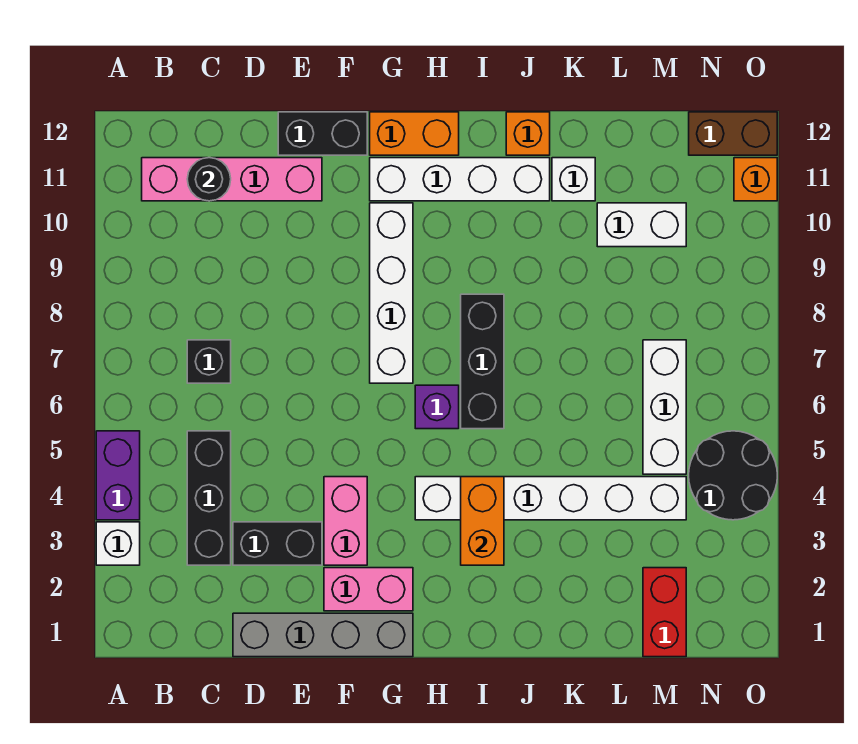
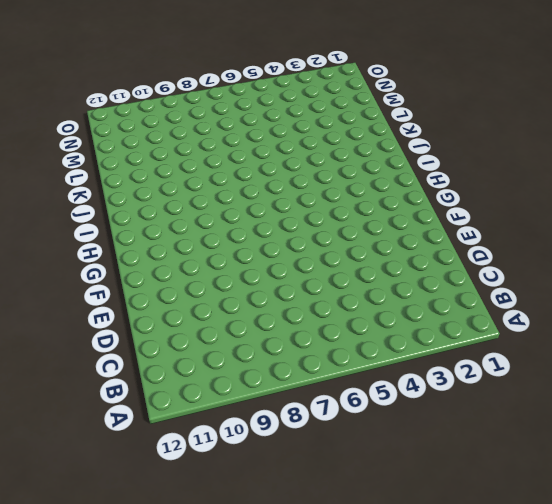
none -> white 1x1 brick [96,522,140,565]
none -> purple 1x2 brick [96,431,140,520]
none -> pink 1x4 brick [142,158,322,201]

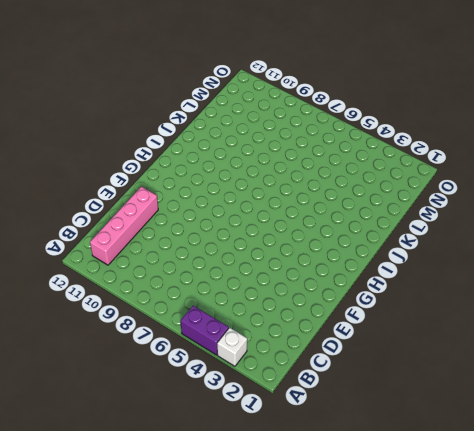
none -> black 1x3 brick [187,431,231,565]
none -> black 1x1 brick [187,340,231,383]
none -> grey 1x4 brick [233,613,413,657]

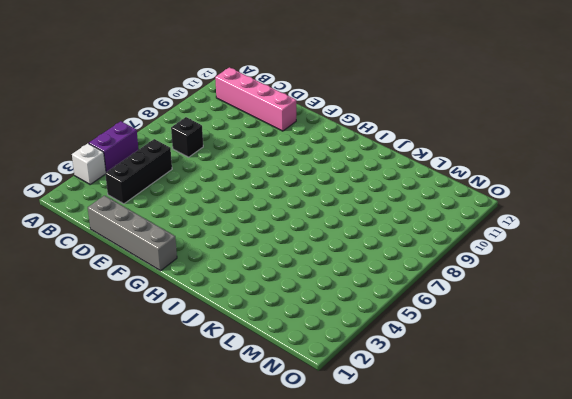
none -> black 1x2 brick [233,522,322,565]
none -> black 1x2 brick [278,112,367,155]
none -> pink 1x2 brick [324,568,413,611]

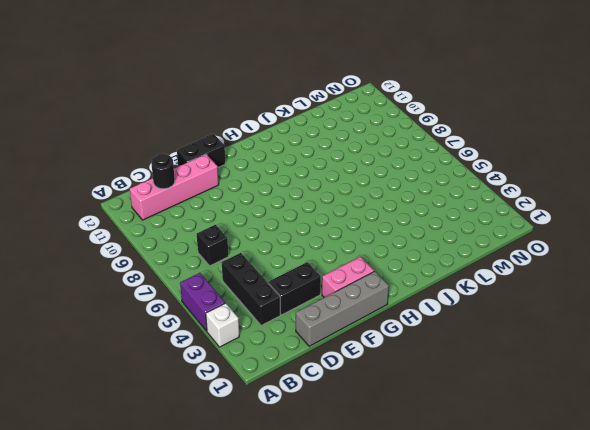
none -> pink 1x2 brick [324,477,367,565]
none -> white 1x4 brick [370,203,413,383]
none -> white 1x4 brick [370,158,550,201]

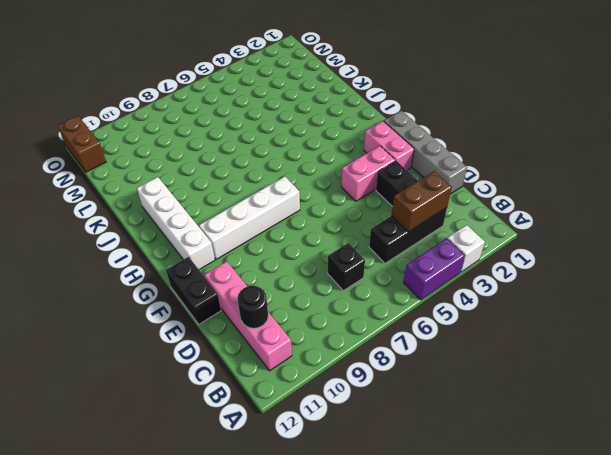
brown 1x2 brick [391,171,452,232] -> none
none -> orange 1x2 brick [370,112,459,155]
none -> white 1x6 brick [415,477,686,520]
none -> purple 1x1 brick [415,385,459,429]

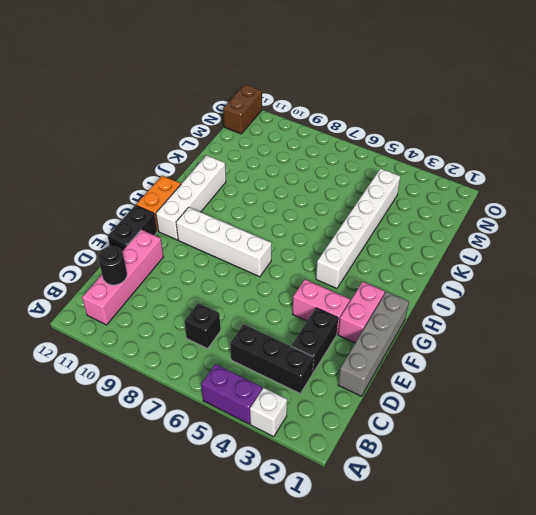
none -> purple 1x1 brick [415,385,459,429]
none -> black 1x3 brick [461,294,504,429]
none -> orange 1x1 brick [506,112,550,155]

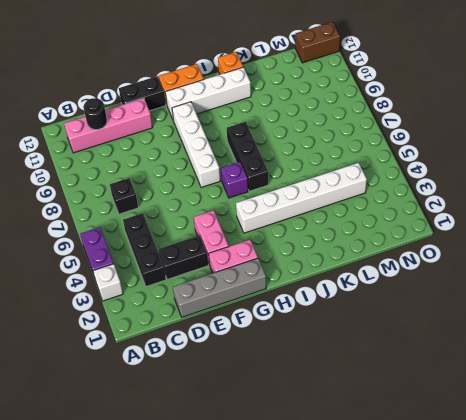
none -> white 1x1 brick [552,158,595,201]
none -> white 1x2 brick [597,203,686,247]
none -> red 1x2 brick [643,568,686,657]

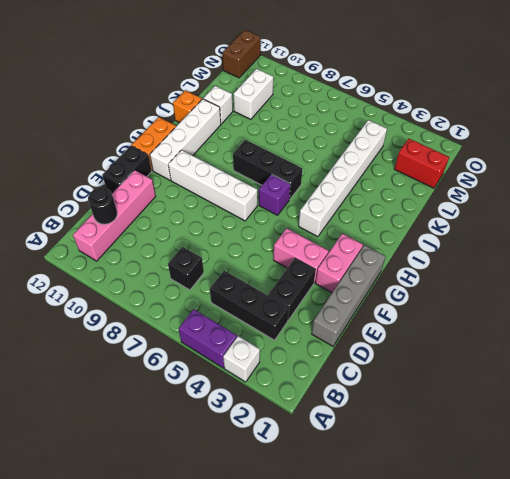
none -> white 1x3 brick [643,340,686,474]
none -> black 2x2 round brick [689,431,777,520]
none -> orange 1x1 brick [734,158,777,201]

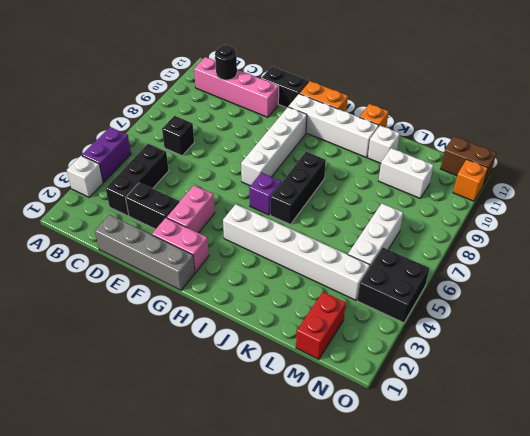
black 2x2 brick [357,248,429,323] -> black 2x2 round brick [689,431,777,520]
none -> orange 1x2 brick [461,477,504,565]

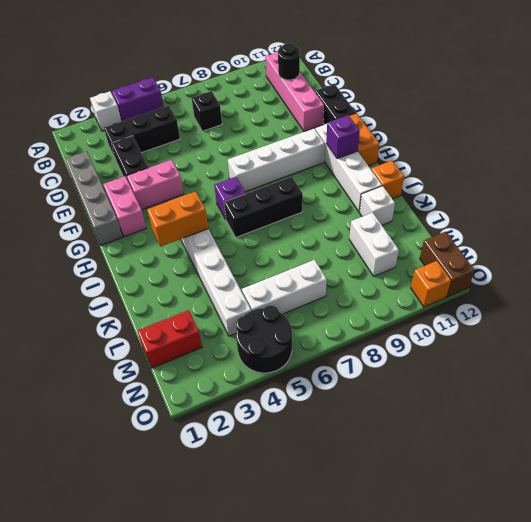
purple 1x1 brick [326,115,360,159] -> none

